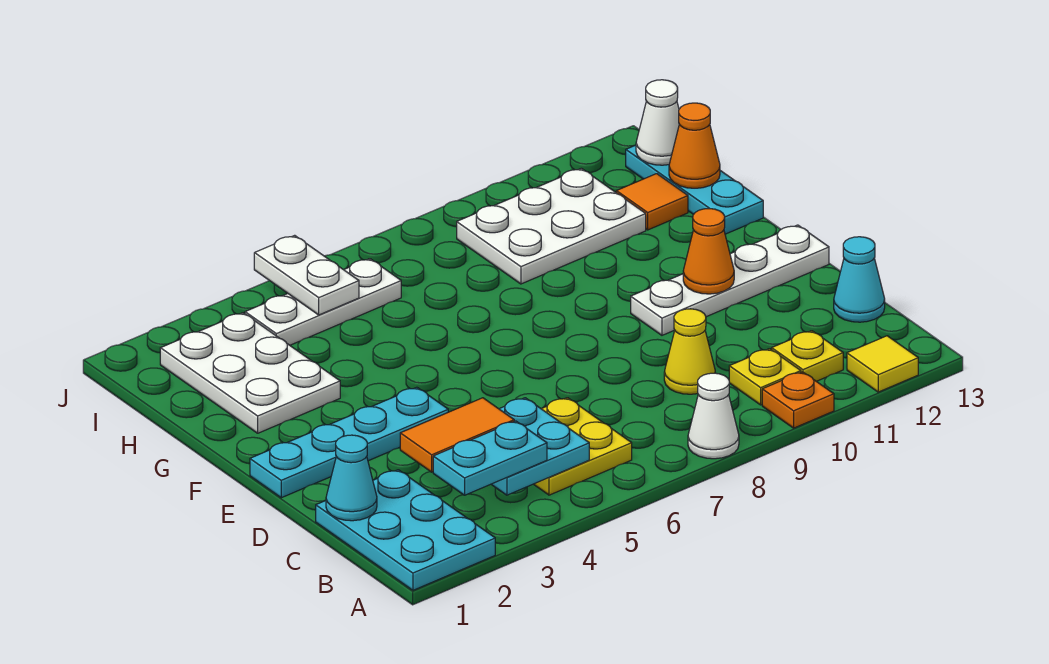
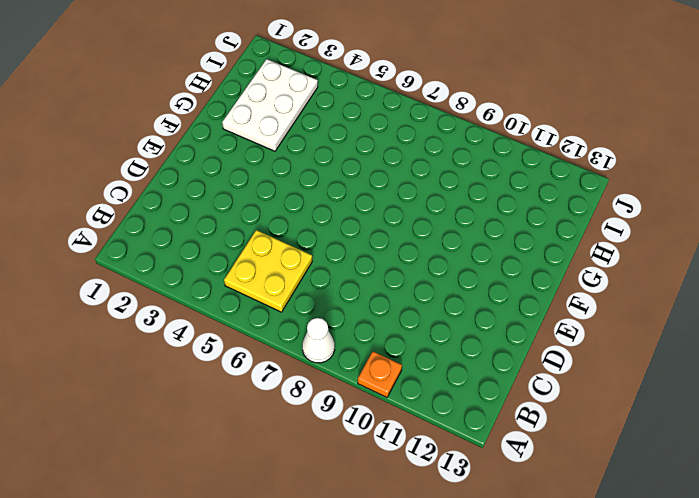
none -> cyan 2x3 plate [316,470,495,590]
none -> yellow 1x1 tile [847,336,918,392]
none -> yellow 1x1 plate [729,349,801,405]

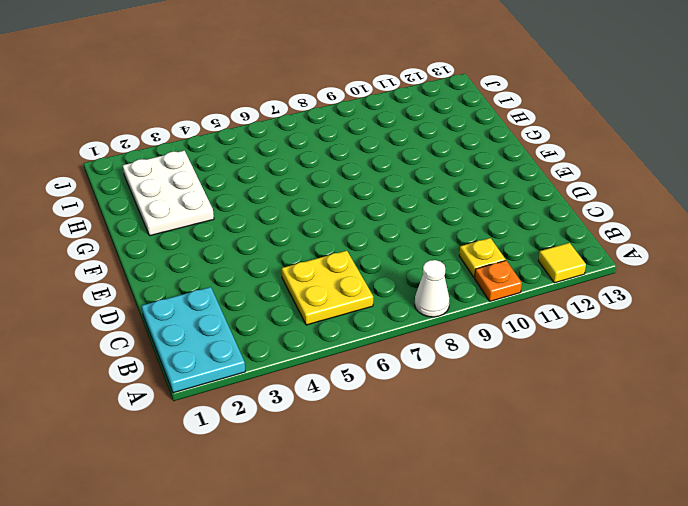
none -> yellow 1x1 plate [772,331,843,381]
none -> yellow 1x1 cone [664,309,715,394]
none -> cyan 1x1 cone [834,237,885,322]

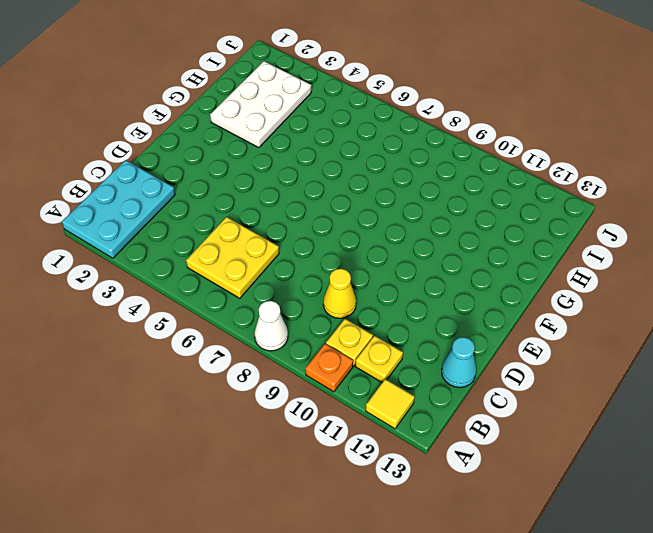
none -> cyan 1x4 plate [250,387,448,498]
none -> white 1x4 plate [631,225,829,335]
none -> cyan 1x3 plate [626,145,763,234]

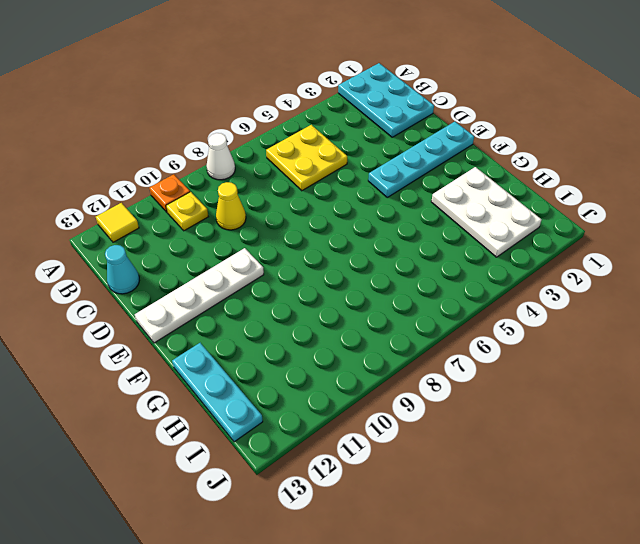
none -> yellow 1x1 plate [772,331,843,381]
none -> white 2x3 plate [457,168,646,284]
none -> orange 1x1 tile [616,174,688,230]

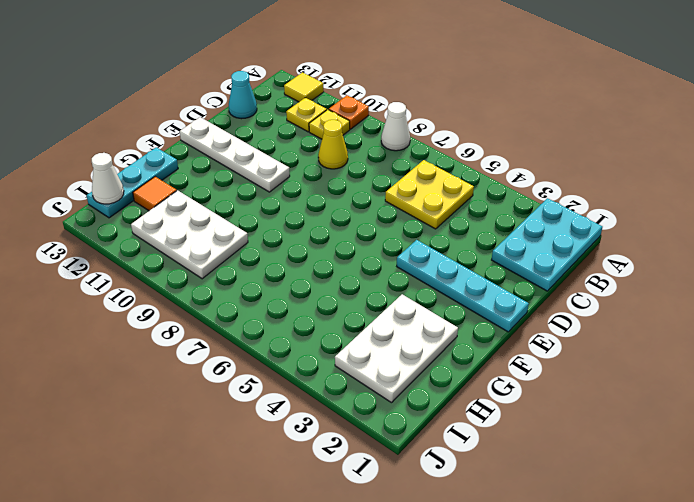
none -> white 1x3 plate [245,259,401,345]
none -> cyan 2x2 plate [491,398,589,495]
none -> cyan 1x1 cone [326,435,377,521]

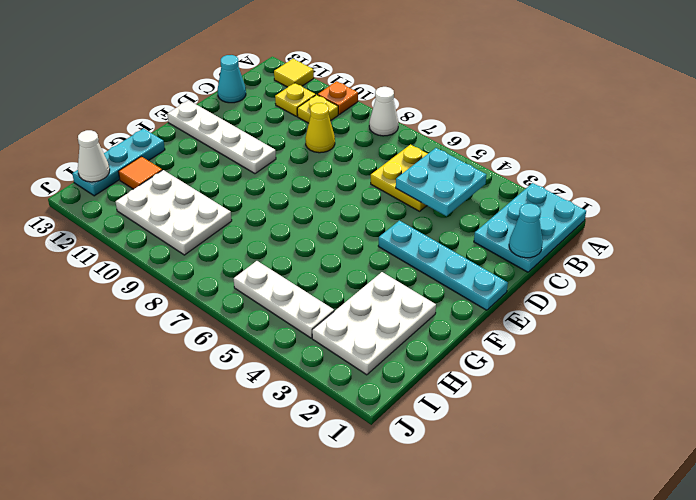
none -> orange 1x1 cone [683,208,734,294]
none -> orange 1x1 cone [669,103,720,188]
none -> white 1x2 plate [254,235,359,315]

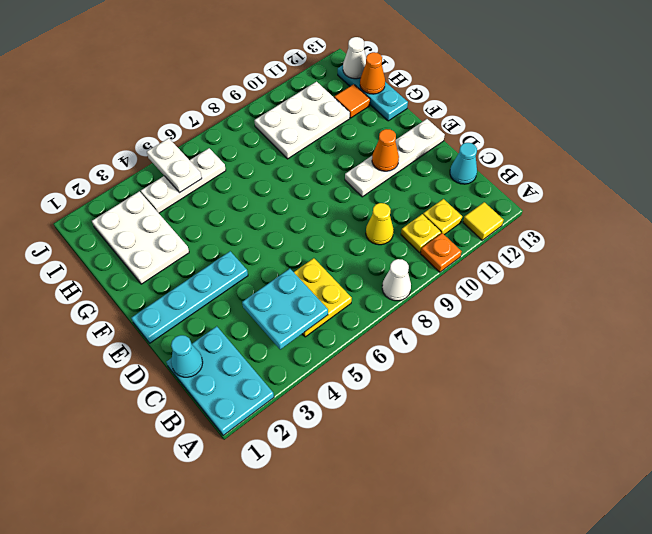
none -> cyan 1x2 plate [433,421,547,495]
none -> orange 1x2 tile [400,398,514,472]

